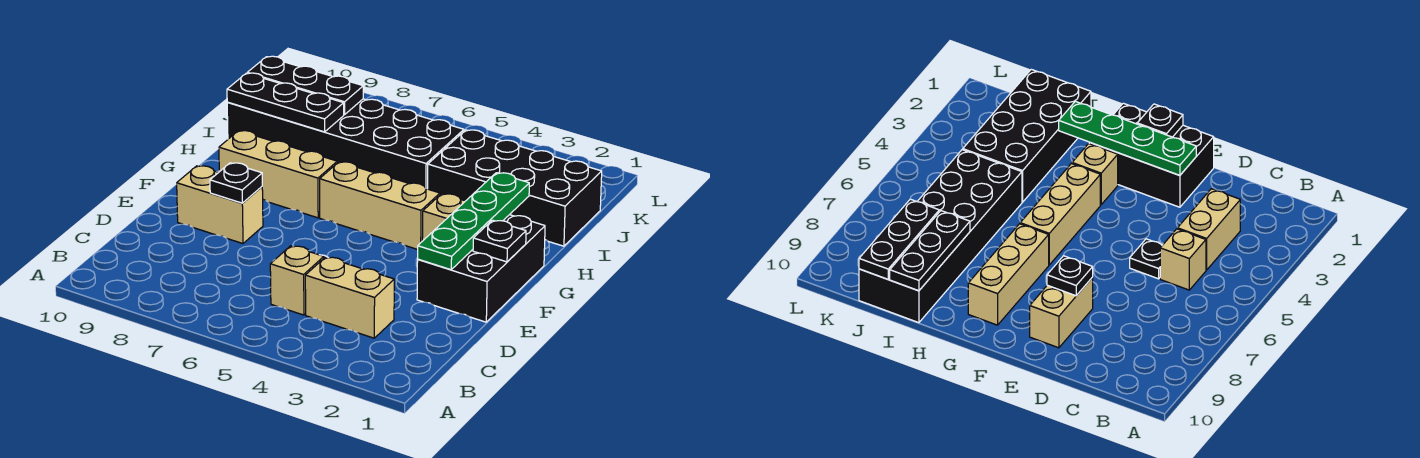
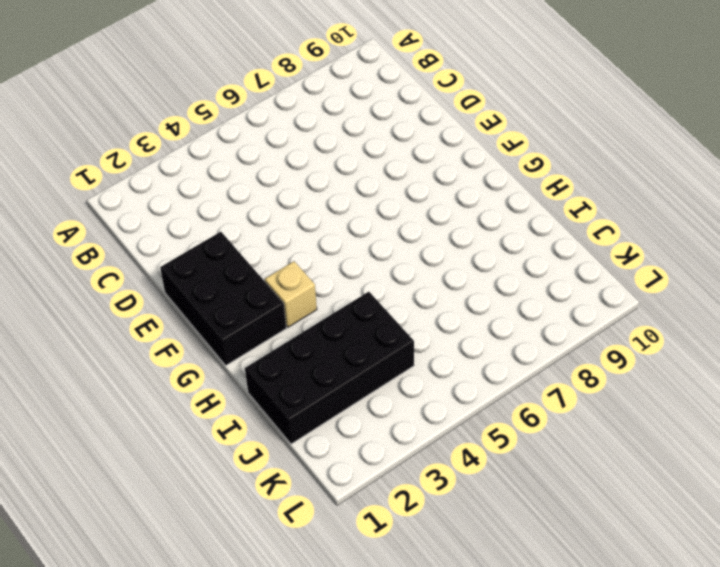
none -> tan 1x2 brick [305,257,394,338]
none -> tan 1x1 brick [270,246,324,315]
none -> black 1x1 plate [1130,239,1162,279]

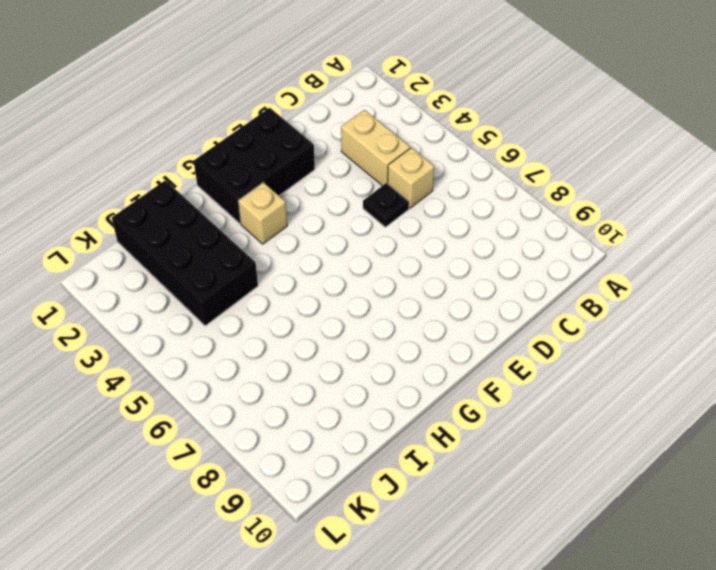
none -> tan 1x2 brick [177,166,263,244]
none -> tan 1x3 brick [320,162,440,249]
none -> tan 1x3 brick [219,131,337,218]

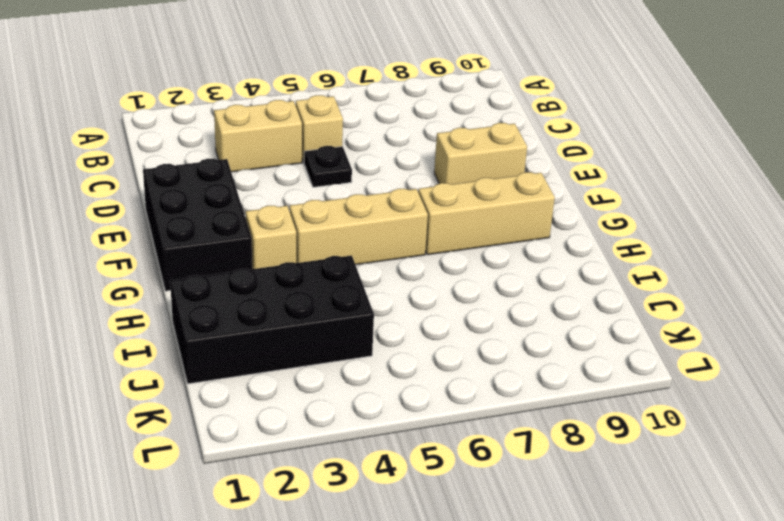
none -> black 2x6 brick [227,99,464,189]
none -> green 1x4 plate [418,173,529,270]
none -> black 1x1 plate [210,163,262,203]

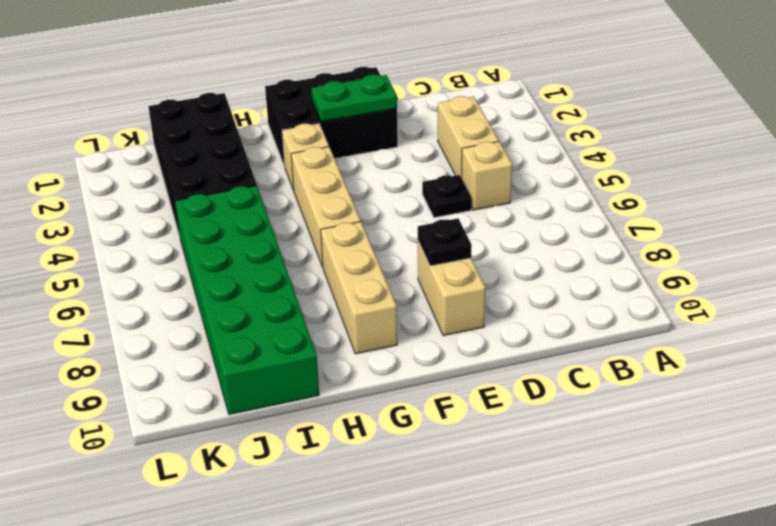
green 1x2 plate [311,75,397,122] -> green 1x4 plate [418,173,529,270]
green 2x6 brick [175,186,319,415] -> black 2x6 brick [227,99,464,189]
none -> black 1x1 plate [473,220,526,262]
none -> black 1x3 plate [227,73,344,132]
none -> black 1x3 plate [247,56,363,115]

